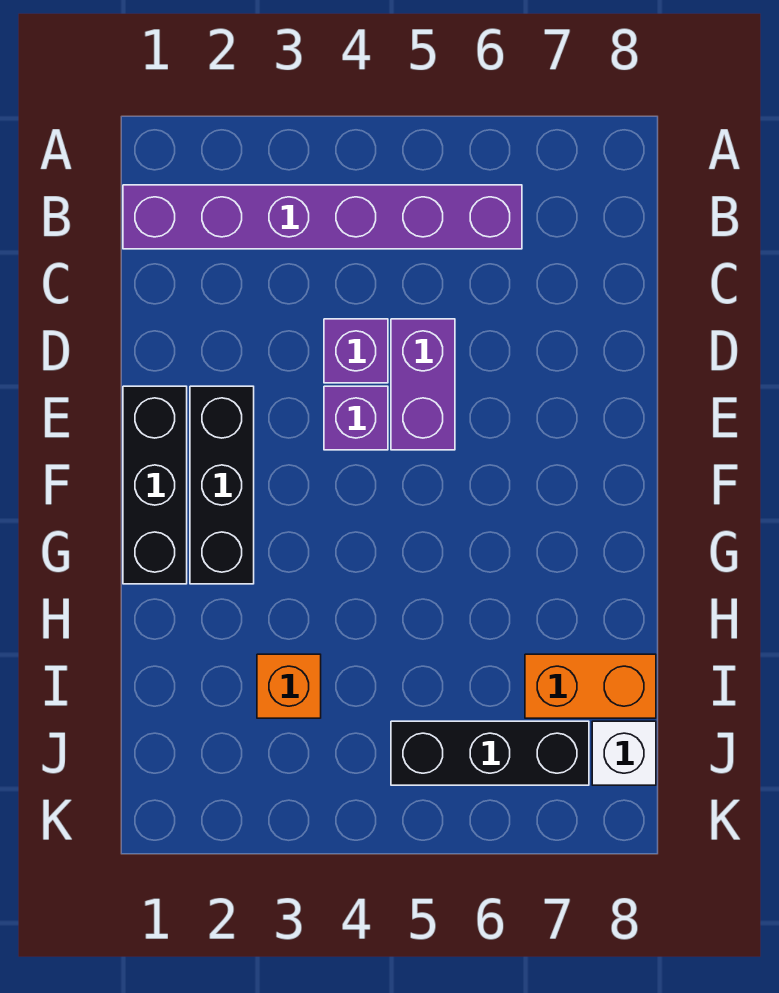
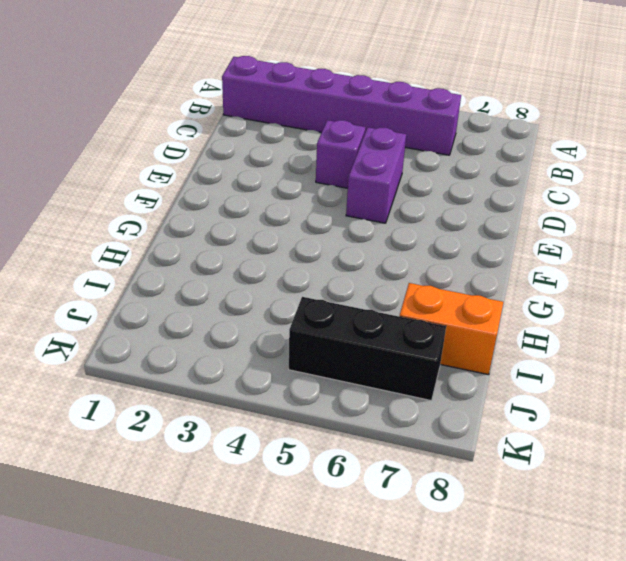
none -> black 1x3 brick [123,386,187,584]
none -> black 1x3 brick [190,386,254,584]

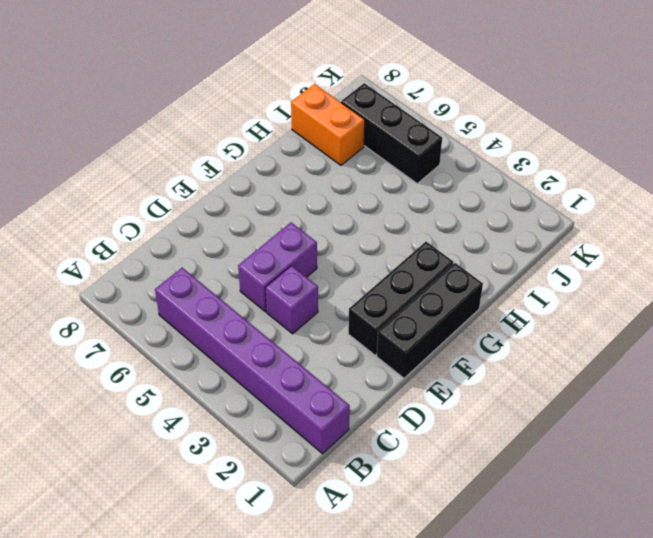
none -> purple 1x1 brick [324,386,388,450]
none -> orange 1x1 brick [257,654,321,718]

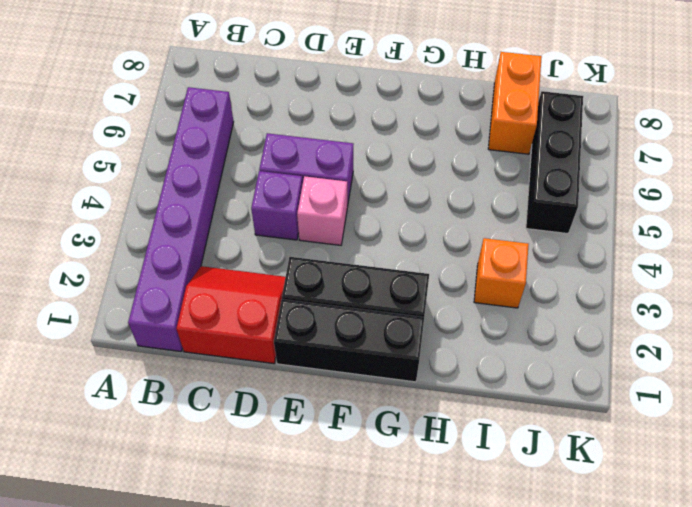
red 2x2 slope [176,266,285,363] -> none
pink 1x1 brick [297,176,347,245] -> purple 1x1 brick [324,386,388,450]
none -> white 1x1 brick [592,721,656,785]

